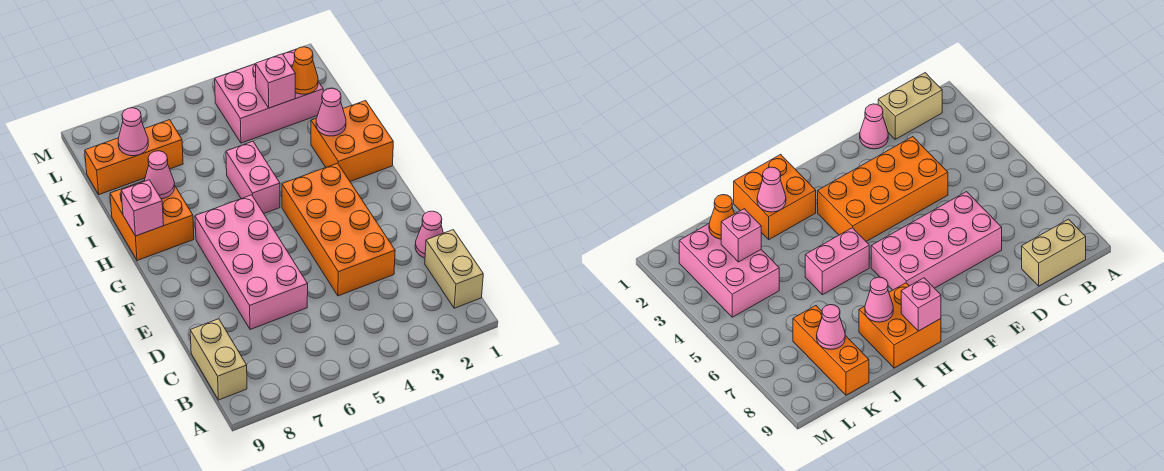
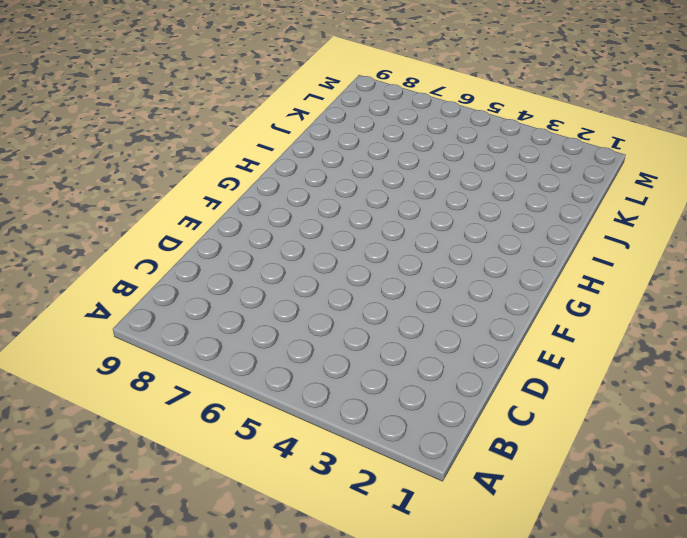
none -> tan 1x2 brick [425,230,483,308]
none -> tan 1x2 brick [190,319,247,400]
none -> pink 1x1 cone [415,211,443,258]

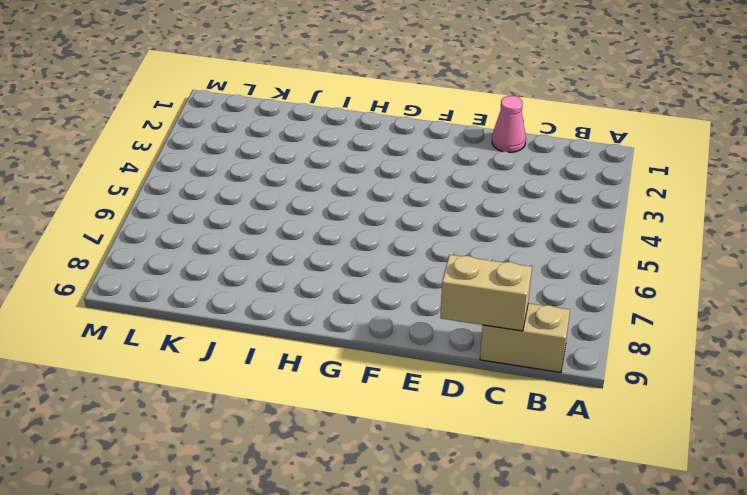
tan 1x2 brick [440,255,532,331] -> tan 1x2 brick moved to [425,230,483,308]
none -> orange 2x4 brick [282,163,395,296]
none -> pink 2x4 brick [195,195,308,330]
none -> orange 2x2 brick [311,101,393,182]

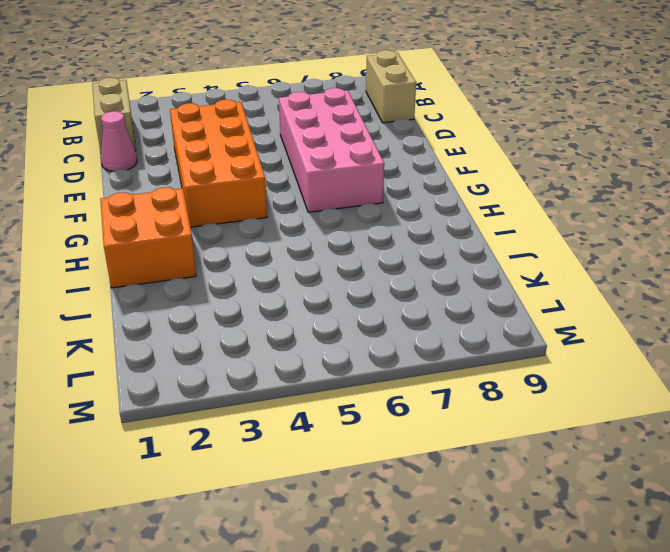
none -> pink 1x2 brick [226,141,280,213]
none -> orange 2x2 brick [110,181,194,261]
none -> pink 2x3 brick [215,49,323,143]

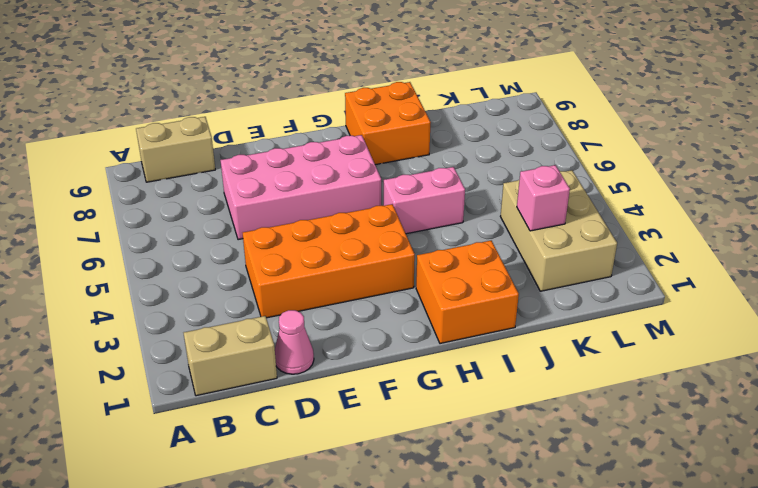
tan 2x3 brick [500,170,617,291] -> pink 2x3 brick [215,49,323,143]
none -> orange 1x3 brick [85,120,183,195]
none -> pink 1x1 brick [121,180,164,236]
none -> pink 1x1 cone [316,88,346,136]

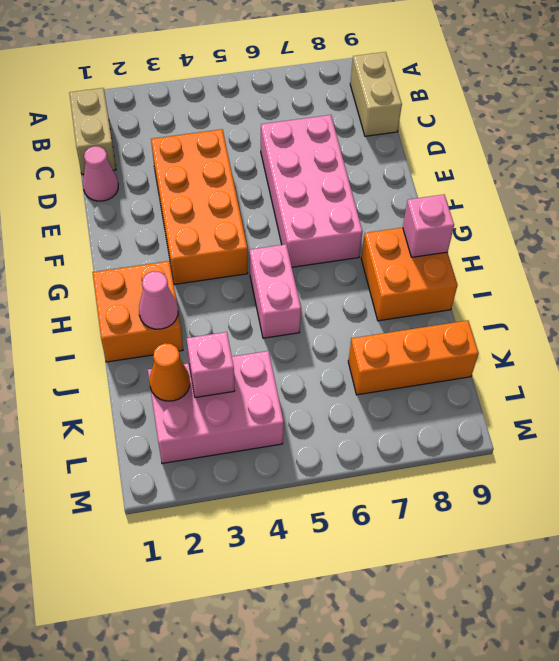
none -> pink 1x1 cone [145,151,175,199]
none -> pink 1x1 cone [118,108,148,156]

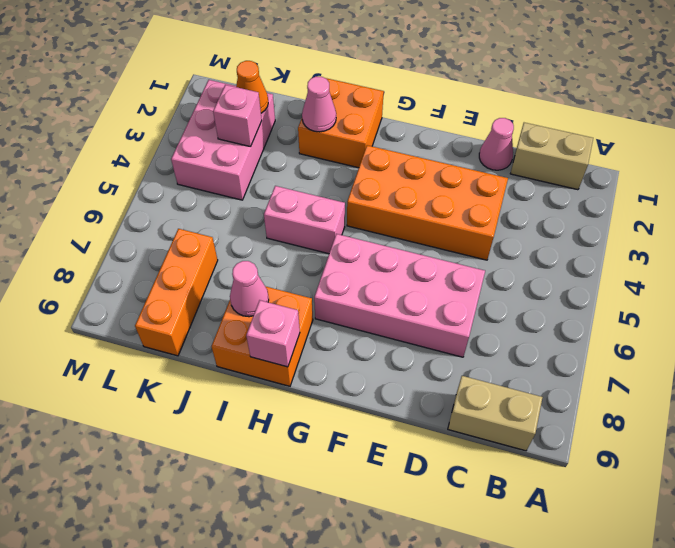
none -> pink 1x1 cone [118,108,148,156]

